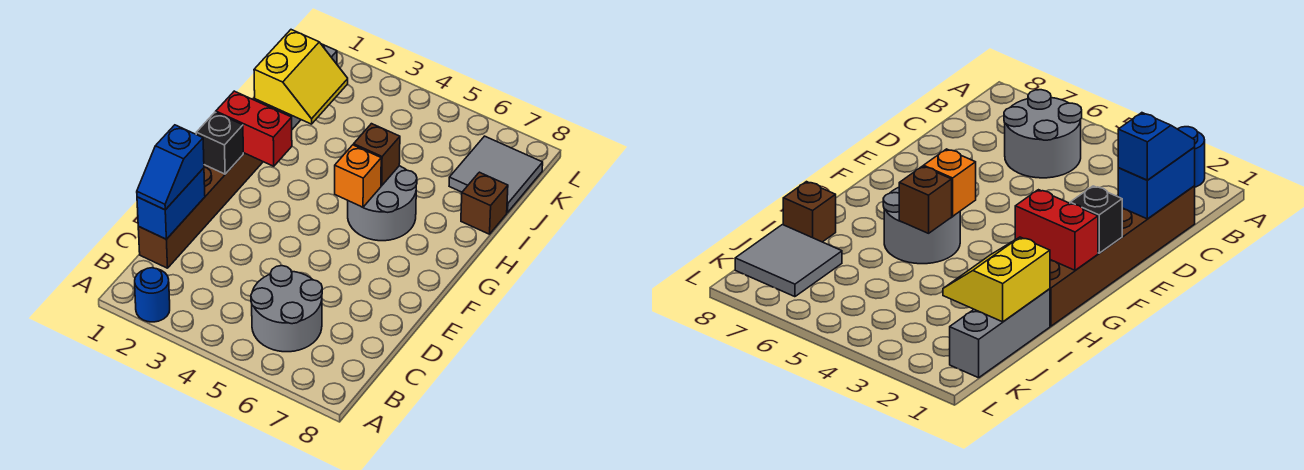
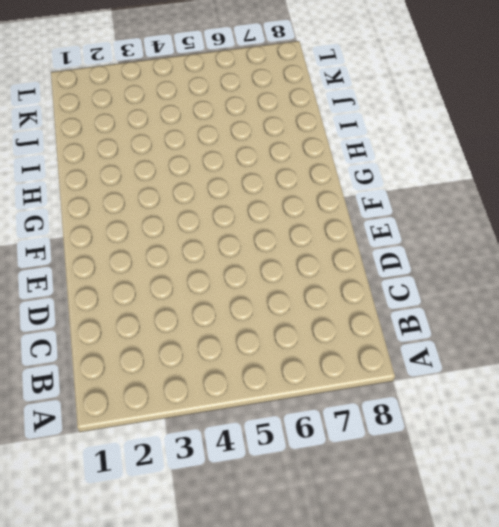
none -> blue 1x1 round brick [135,268,170,322]
none -> grey 2x2 round brick [251,266,322,352]
none -> brown 1x6 brick [138,153,263,268]

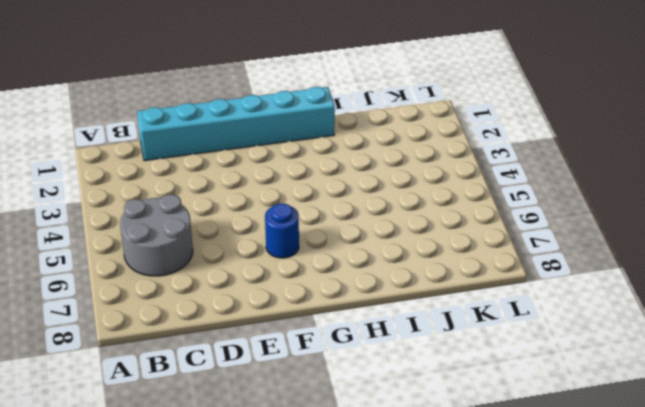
cyan 1x6 brick [137,87,335,161] -> brown 1x6 brick [138,153,263,268]
blue 1x1 round brick [265,203,299,258] -> blue 1x1 round brick moved to [135,268,170,322]
none -> grey 2x2 round brick [348,166,417,241]
none -> grey 1x3 brick [950,289,1050,378]
none -> brown 1x1 brick [461,172,508,234]

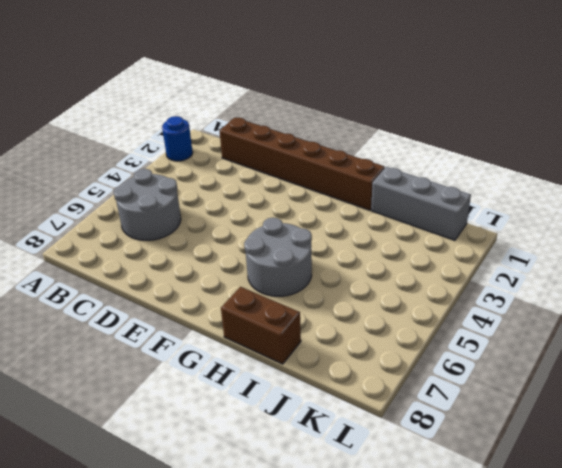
brown 1x2 brick [221,287,301,364] -> brown 1x1 brick [461,172,508,234]
none -> grey 2x2 tile [449,136,543,213]
none -> blue 1x2 brick [137,168,205,239]
none -> black 1x1 brick [196,112,243,174]

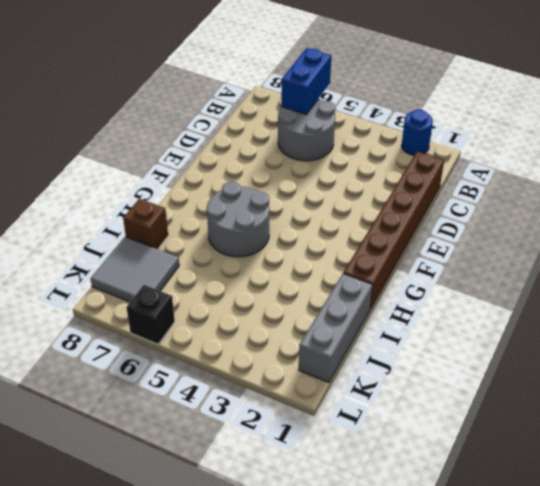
blue 1x2 brick [281,48,331,114] -> blue 1x2 brick moved to [137,168,205,239]
black 1x1 brick [126,285,175,344] -> black 1x1 brick moved to [196,112,243,174]
none -> red 1x2 brick [216,91,292,166]
none -> orange 1x1 brick [335,145,381,207]
none -> brown 1x1 brick [354,124,400,186]

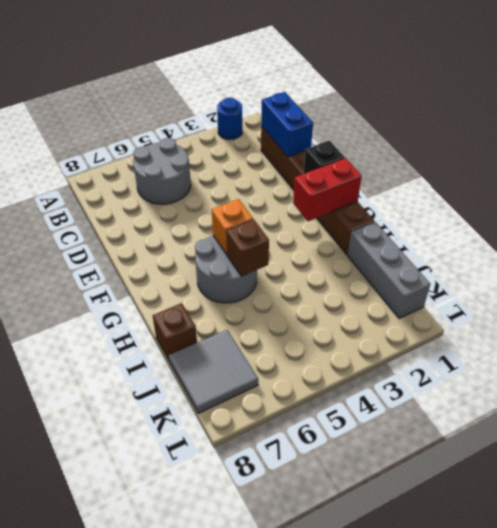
none -> yellow 2x2 slope [254,30,348,124]
none -> blue 1x2 slope [137,125,204,210]

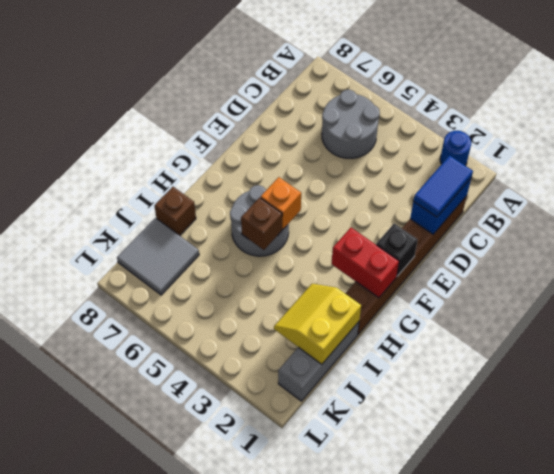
blue 1x2 tile [413,156,473,217] -> blue 1x2 slope [137,125,204,210]

